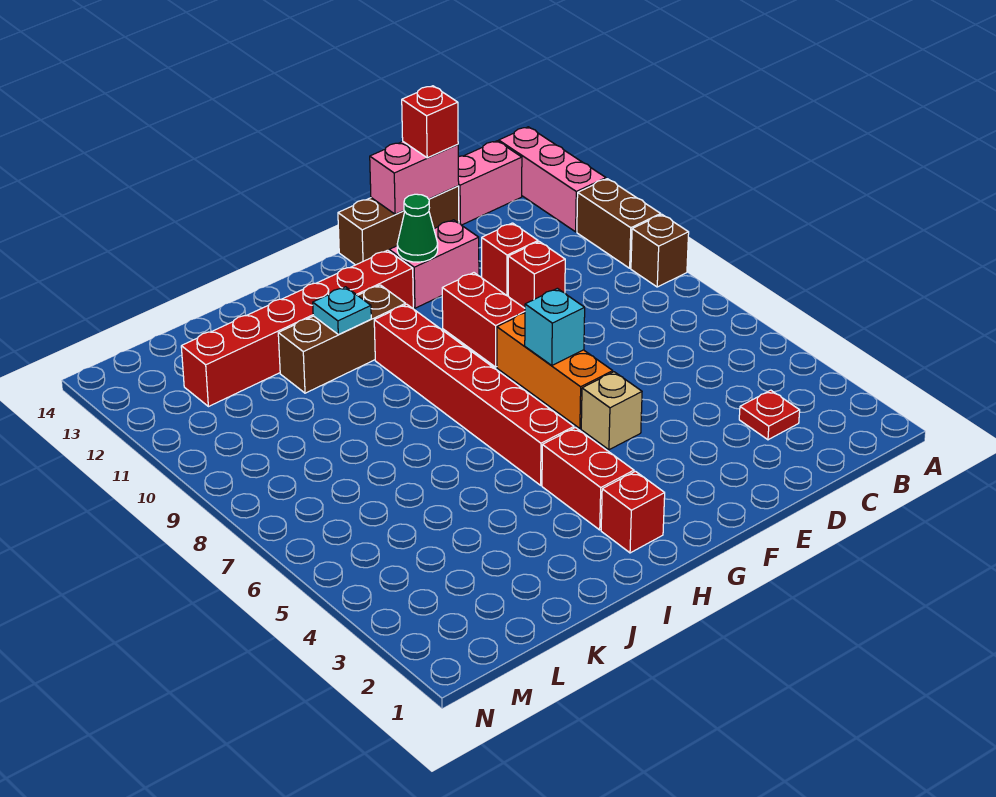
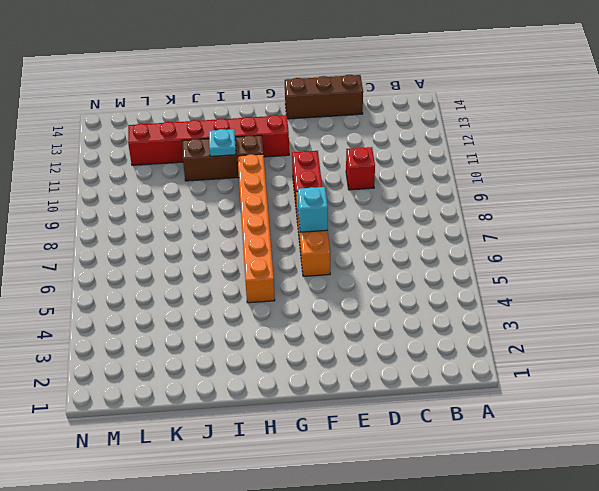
orange 1x6 brick [238,154,275,303] -> red 1x6 brick [374,304,574,485]
none -> brown 1x1 brick [631,215,689,287]
none -> brown 1x2 brick [577,179,661,268]
none -> pink 1x3 brick [499,127,606,232]

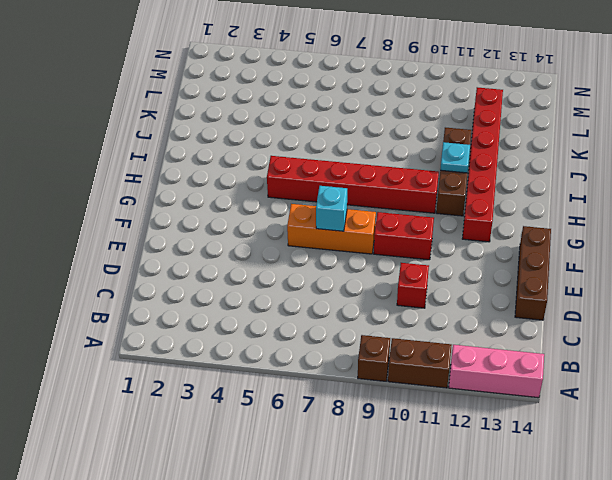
none -> pink 1x2 brick [458,141,522,225]
none -> red 1x1 plate [739,390,800,440]
none -> red 1x1 brick [482,223,538,296]

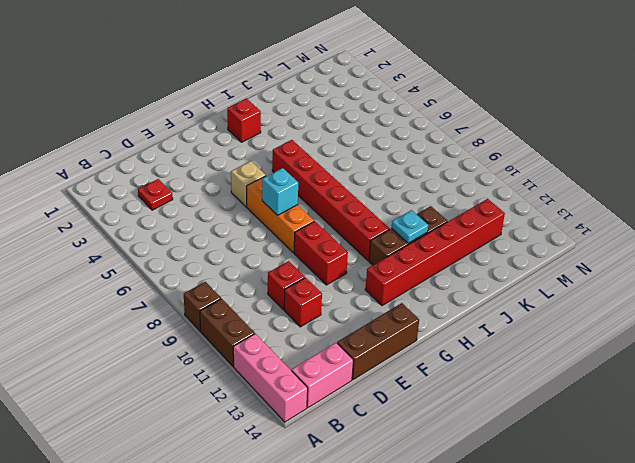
none -> pink 1x2 brick [389,220,479,308]
none -> red 1x2 brick [542,428,634,530]
none -> pink 1x2 brick [370,142,459,214]

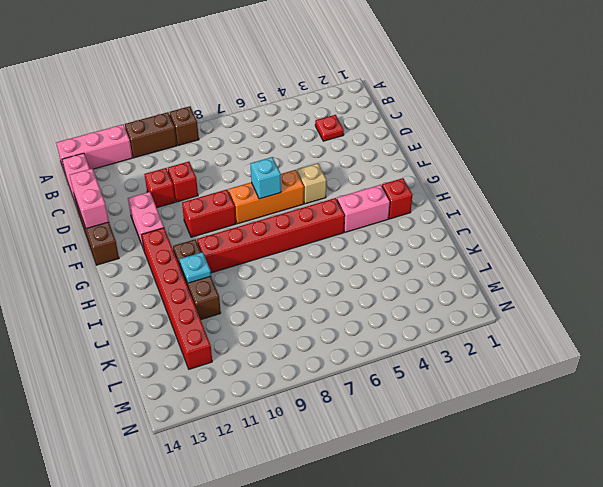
pink 1x2 brick [337,185,390,232] -> red 1x2 brick [542,428,634,530]
none -> green 1x1 cone [397,194,438,262]
none -> red 1x1 brick [402,86,458,158]

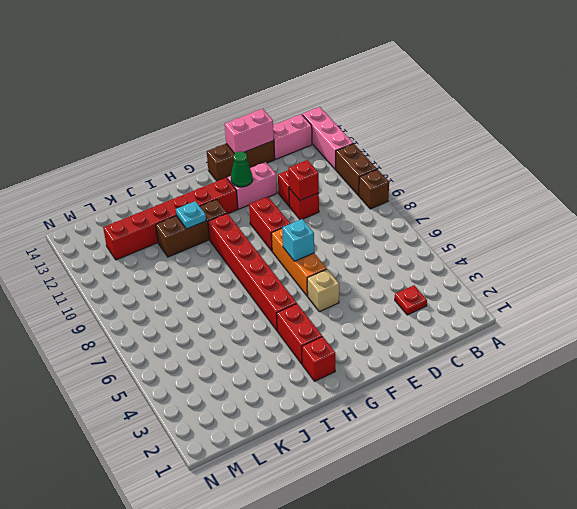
red 1x1 brick [288,160,319,200] -> red 1x1 brick moved to [402,86,458,158]

